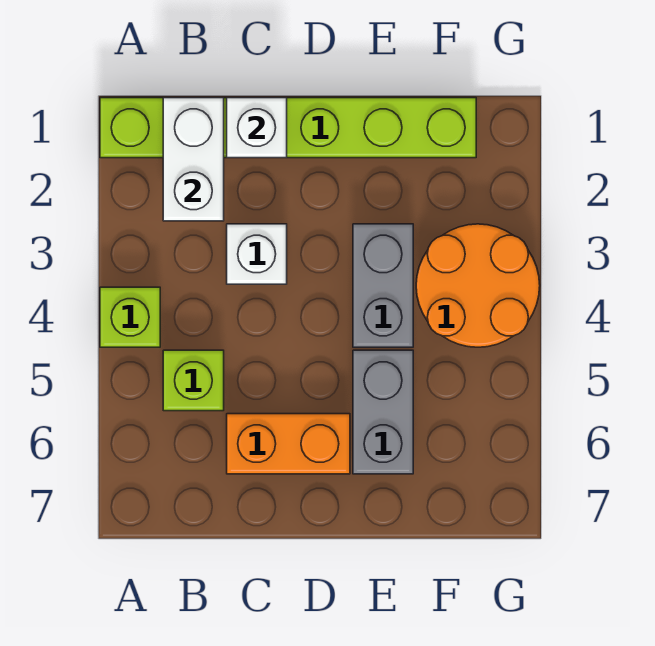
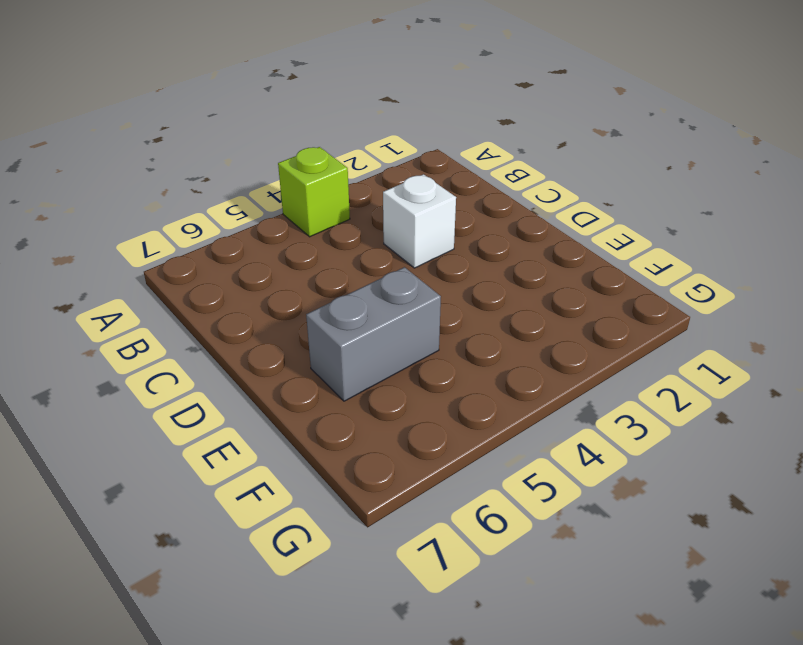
none -> lime 1x6 brick [100,98,476,158]
none -> lime 1x1 brick [163,350,224,411]

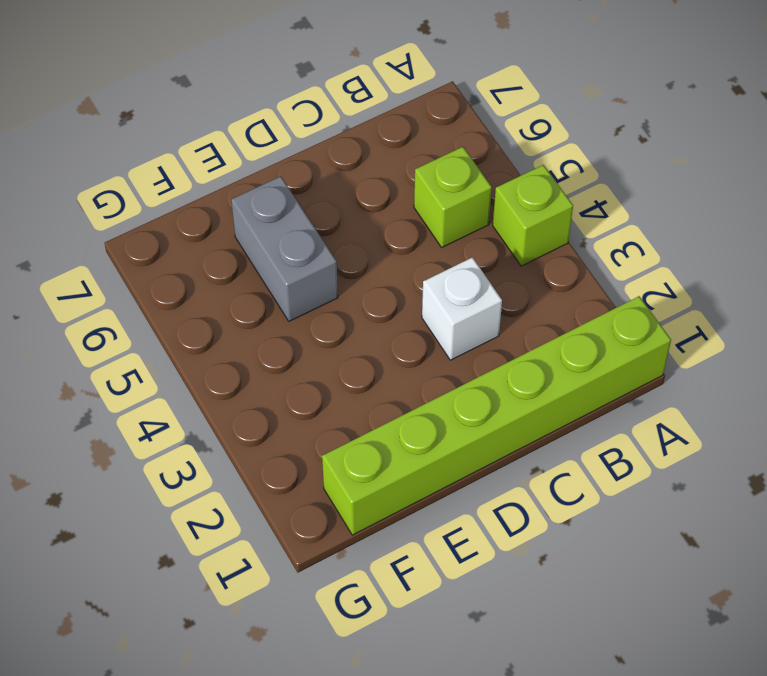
none -> orange 1x2 brick [227,414,350,474]
none -> grey 1x2 brick [353,224,413,347]

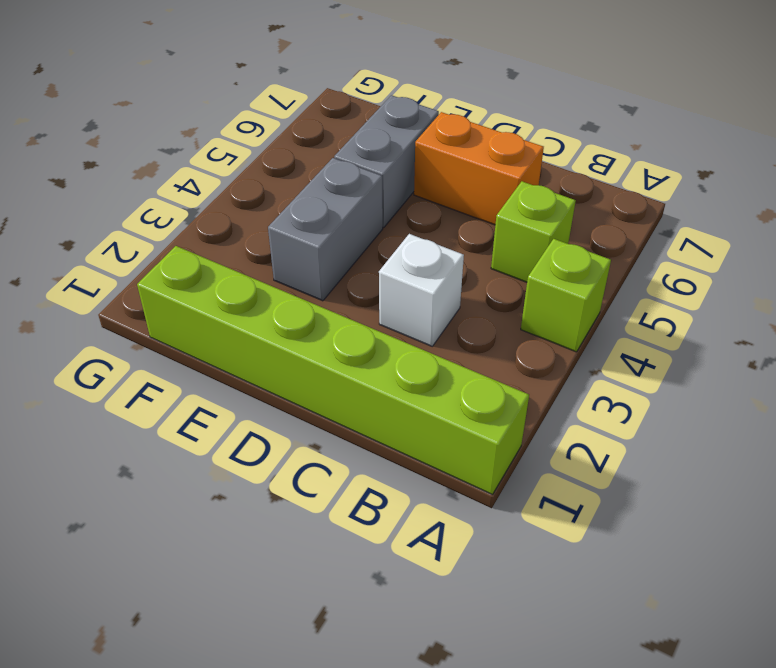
none -> orange 2x2 round brick [416,224,540,347]
none -> white 1x2 brick [163,98,224,221]

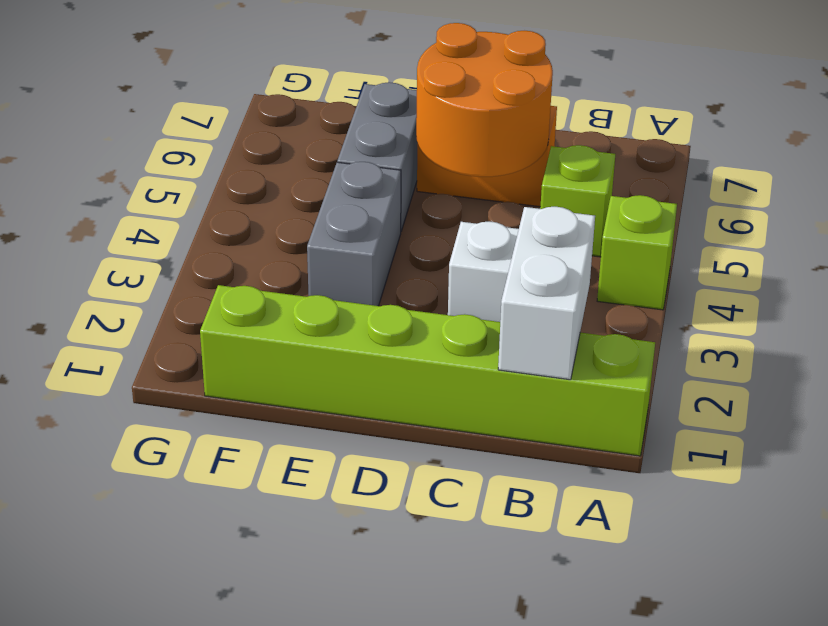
orange 2x2 round brick [416,23,553,177] -> orange 2x2 round brick moved to [416,224,540,347]
none -> white 1x1 brick [227,98,287,158]

